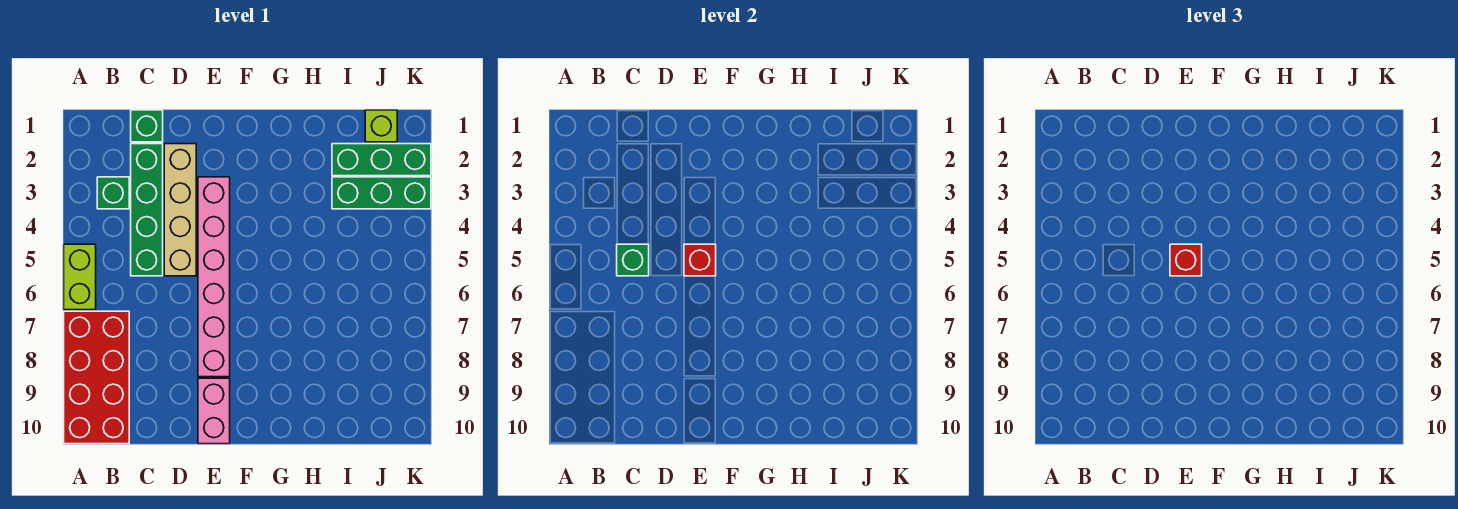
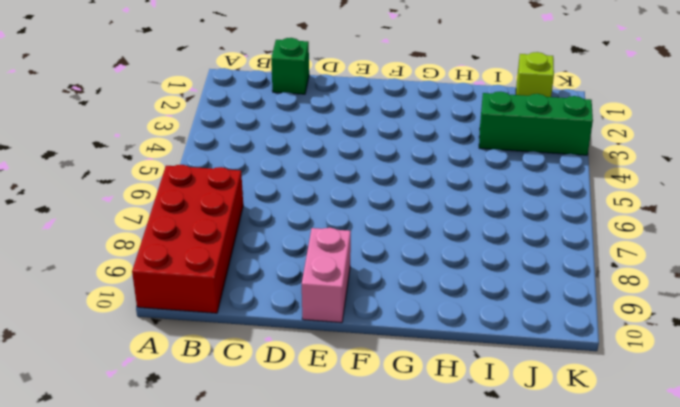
none -> lime 1x2 brick [64,244,96,310]
none -> green 1x1 brick [97,177,129,209]
none -> green 1x4 brick [131,144,163,276]

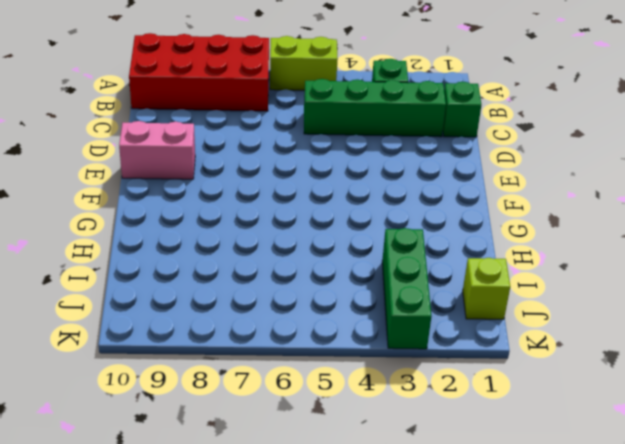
none -> tan 1x4 brick [164,144,196,276]
none -> pink 1x6 brick [198,177,230,377]
none -> green 1x3 brick [332,144,431,176]

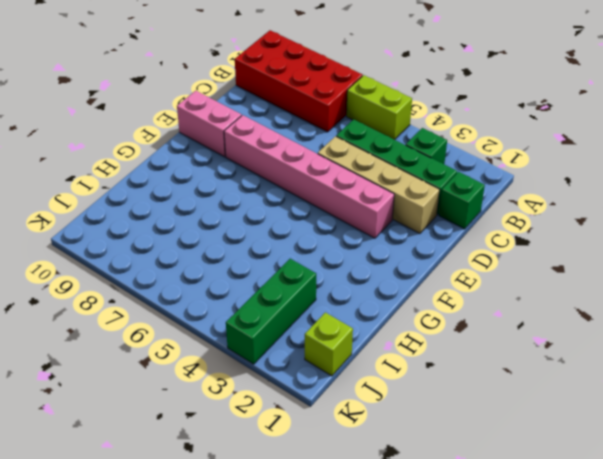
none -> green 1x3 brick [332,144,431,176]
none -> green 1x1 brick [617,244,649,276]
none -> red 1x1 brick [684,244,716,276]

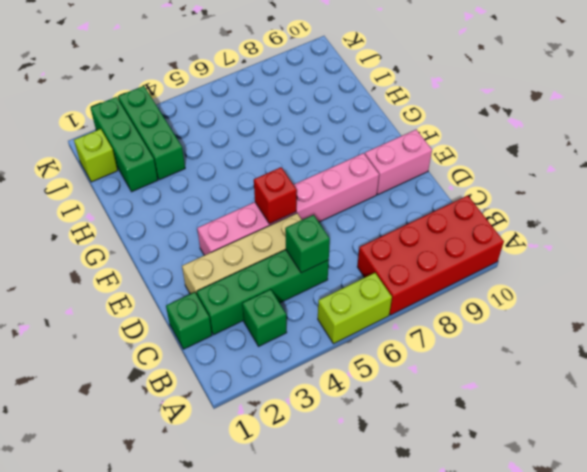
none -> red 1x1 brick [1170,244,1202,276]

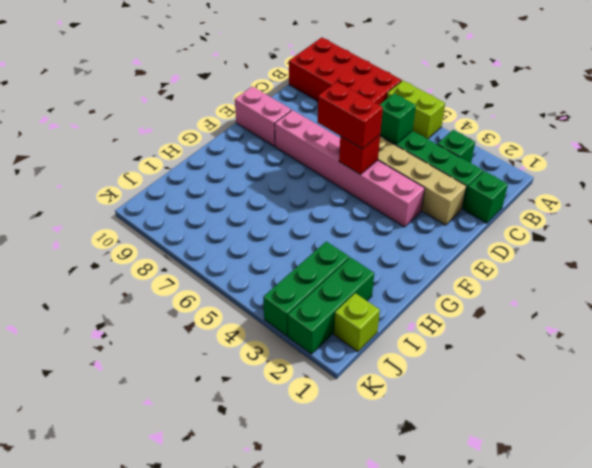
red 1x2 brick [318,82,383,149] -> red 1x1 brick [1170,244,1202,276]

